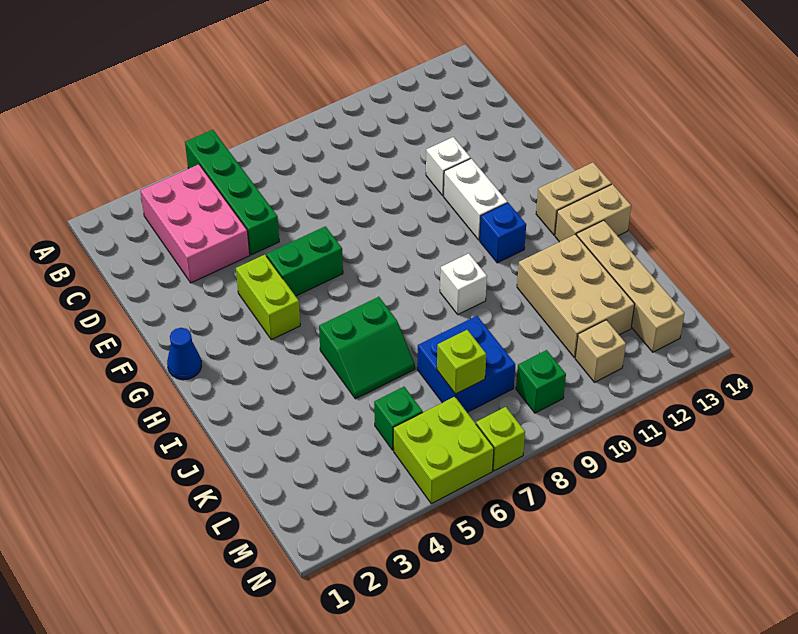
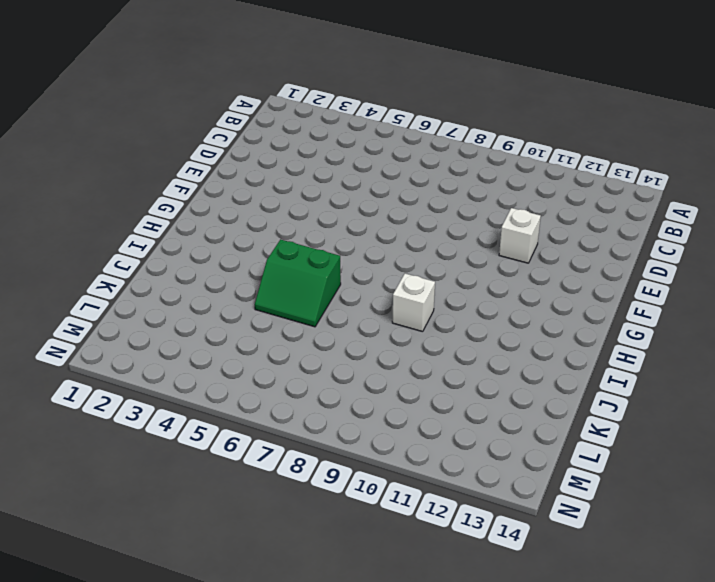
none -> green 1x4 brick [185,130,279,255]
none -> pink 2x3 brick [140,164,250,283]
none -> lime 1x2 brick [236,255,300,340]

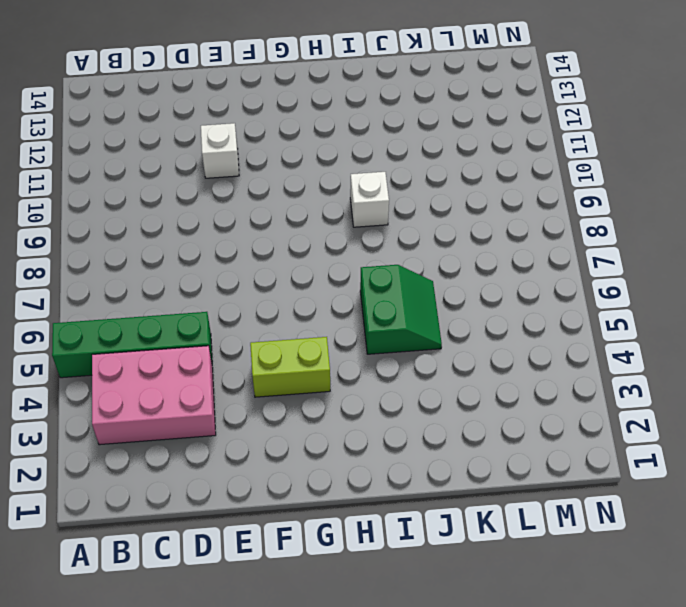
none -> green 1x2 brick [267,226,343,296]
none -> white 1x2 brick [444,159,507,240]
none -> blue 1x1 cone [167,328,202,380]

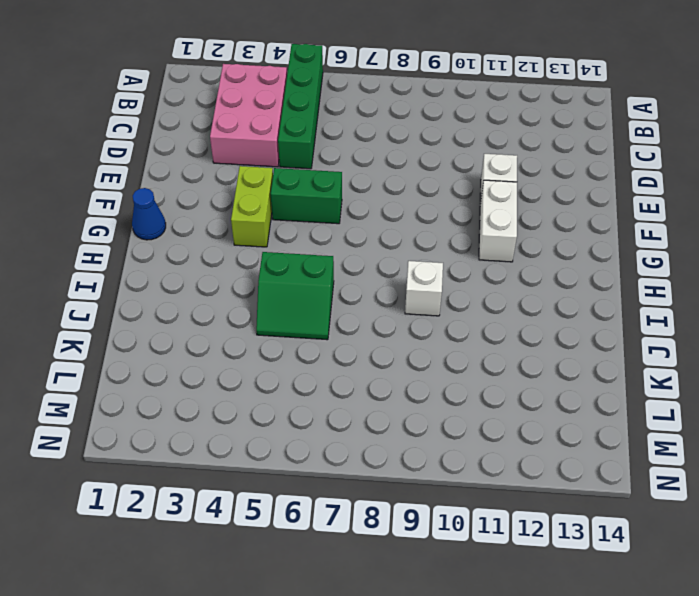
none -> blue 1x1 brick [480,203,526,263]
none -> tan 1x2 brick [536,162,612,235]
none -> tan 1x2 brick [555,184,631,242]

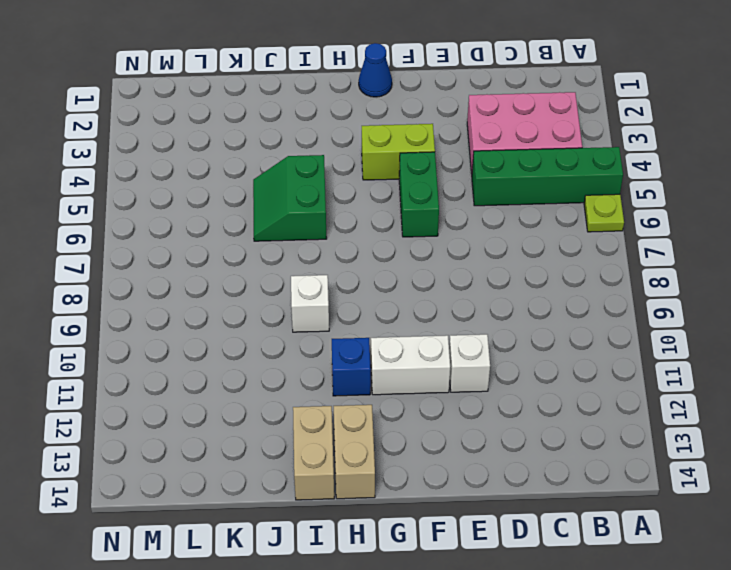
lime 1x1 plate [584,194,624,232] -> none
none -> tan 2x3 brick [517,234,635,358]
none -> tan 1x4 brick [577,220,685,352]
none -> blue 2x2 brick [417,316,515,412]

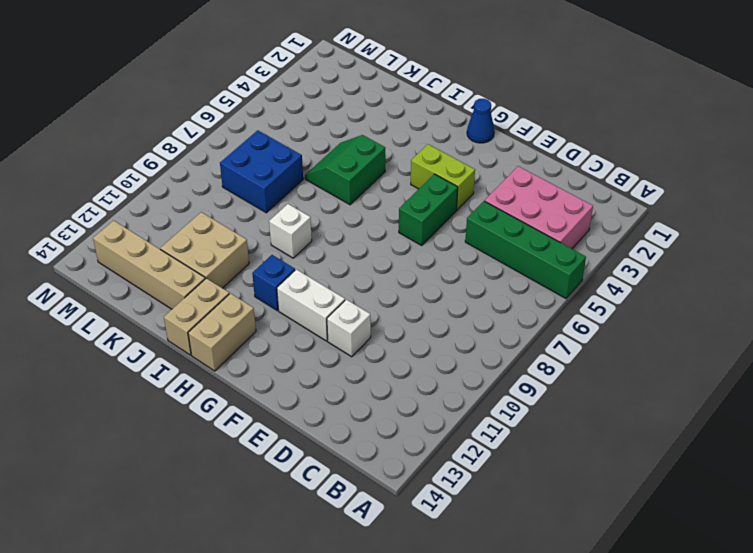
tan 2x2 brick [160,212,249,288] -> tan 2x3 brick [517,234,635,358]
none -> green 1x1 brick [374,387,423,450]
none -> lime 2x2 brick [393,397,494,504]
none -> green 1x1 brick [516,350,566,413]

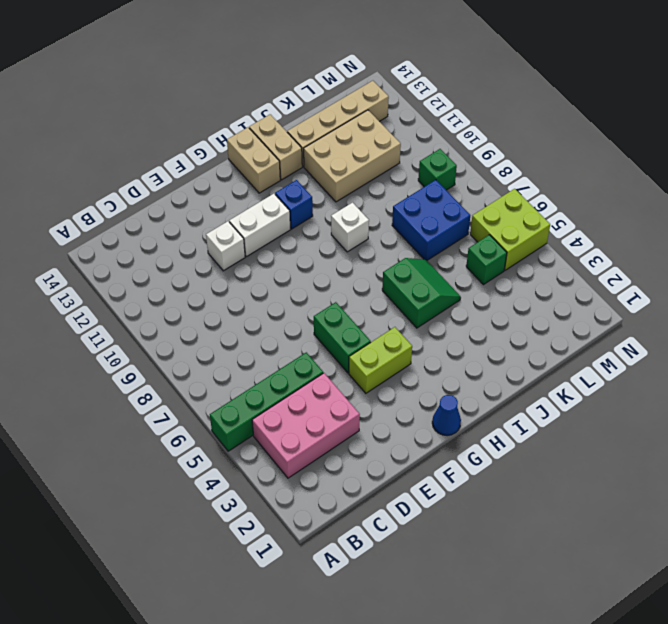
none -> tan 1x1 brick [575,320,626,382]
none -> lime 1x1 brick [476,407,525,471]
none -> lime 1x1 brick [437,330,486,394]

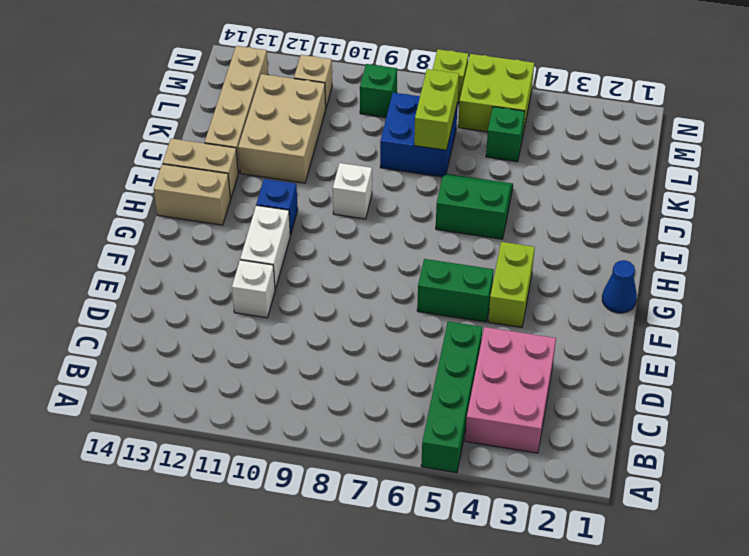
lime 1x2 brick [414,69,459,150] -> lime 1x1 brick [437,330,486,394]

